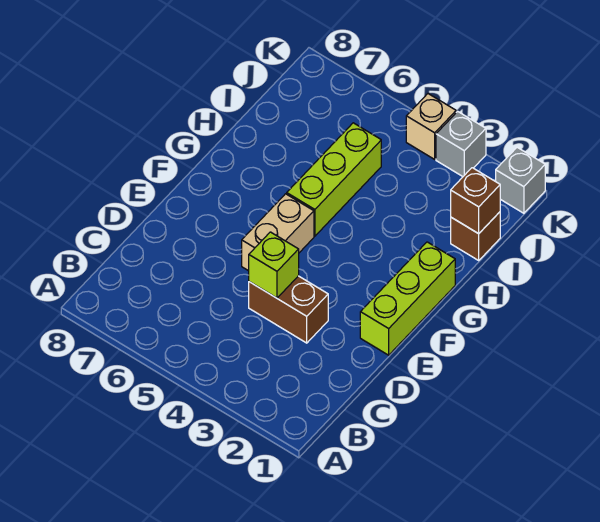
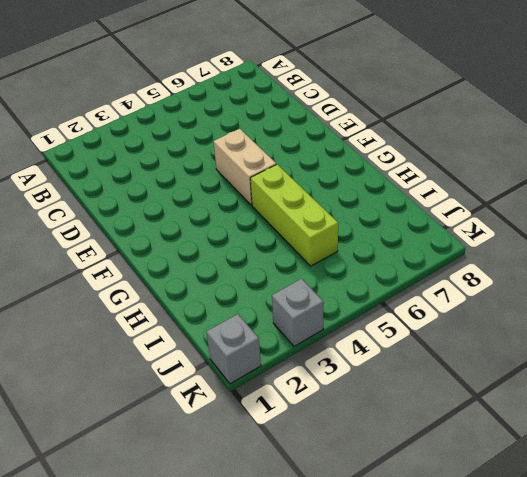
none -> brown 1x2 brick [249,276,328,343]
none -> lime 1x3 brick [360,242,455,355]

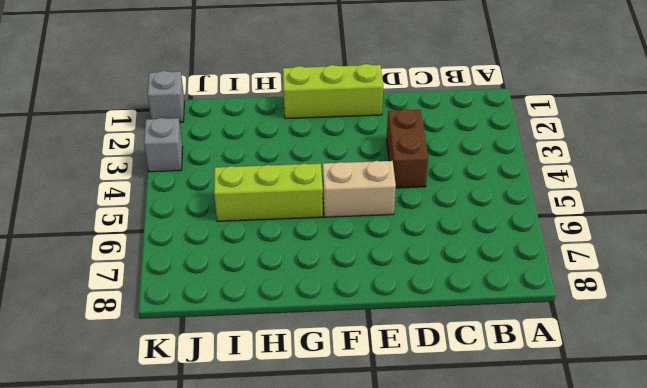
none -> brown 1x1 brick [451,212,500,260]
none -> tan 1x1 brick [406,94,456,159]

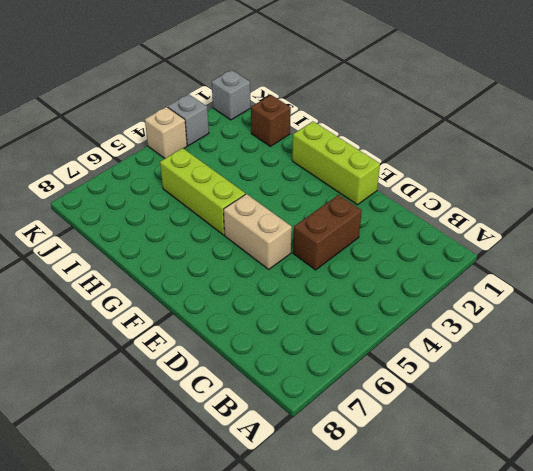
none -> lime 1x1 brick [249,232,299,298]
none -> brown 1x1 brick [451,168,500,234]

